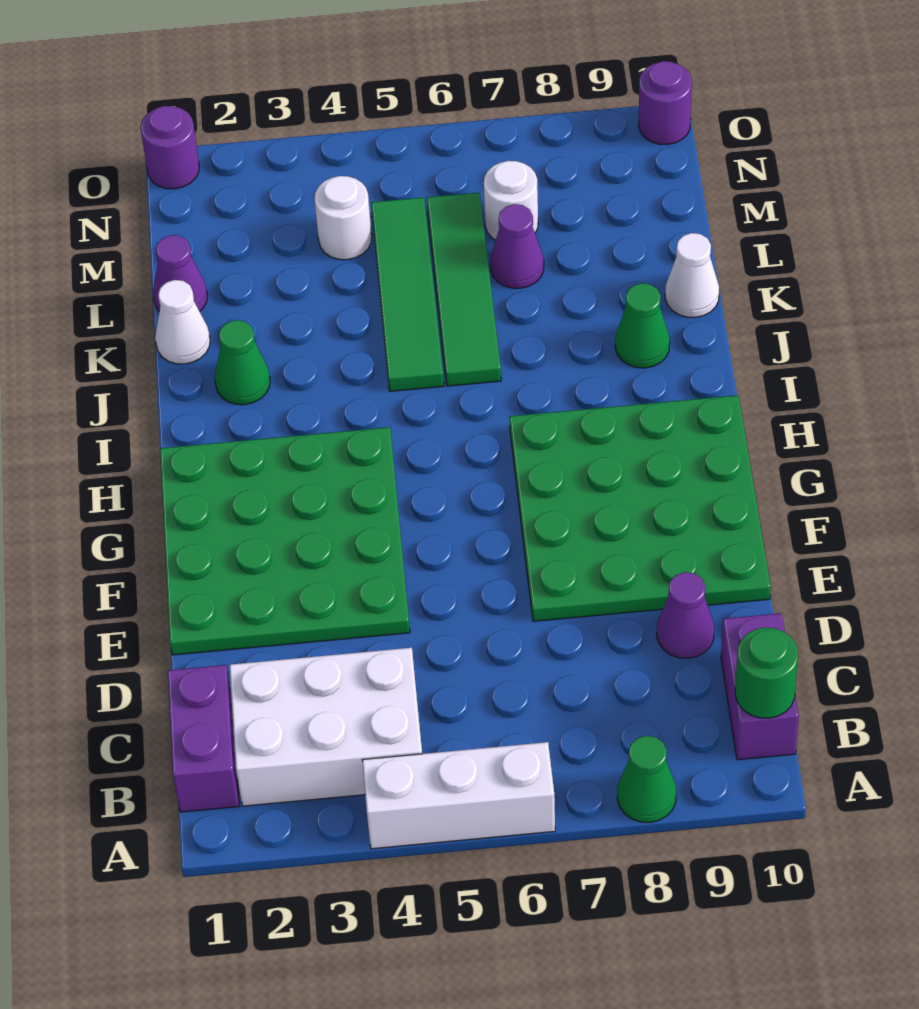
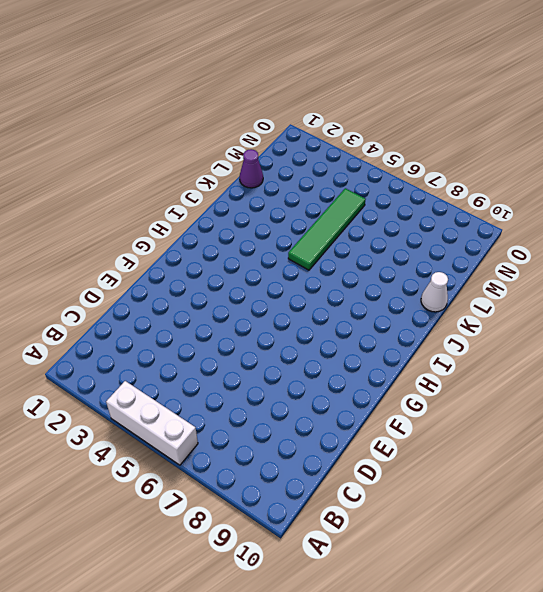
none -> green 1x1 cone [617,736,676,822]
none -> purple 1x2 brick [168,665,239,812]
none -> white 2x3 brick [230,648,422,806]

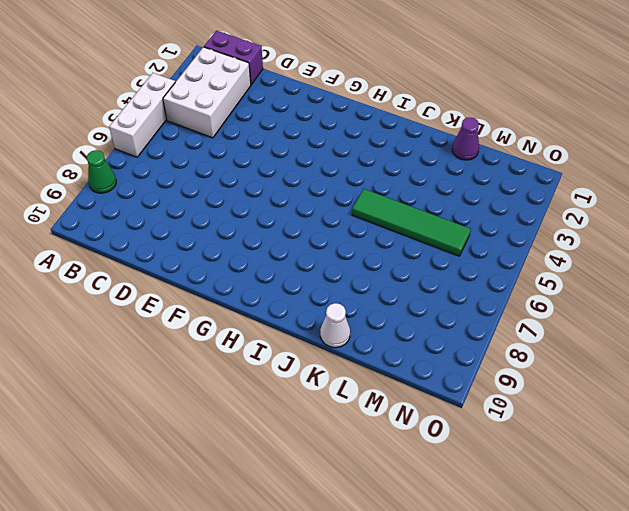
none -> purple 1x2 brick [721,613,799,760]
none -> purple 1x1 cone [657,572,714,658]
none -> green 4x4 plate [160,427,410,655]

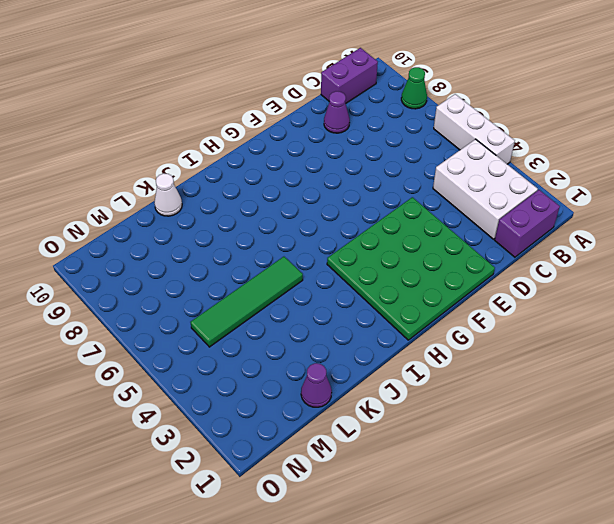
none -> green 4x4 plate [509,395,771,621]
none -> green 1x1 cone [215,320,270,405]
none -> green 1x4 tile [427,193,501,386]

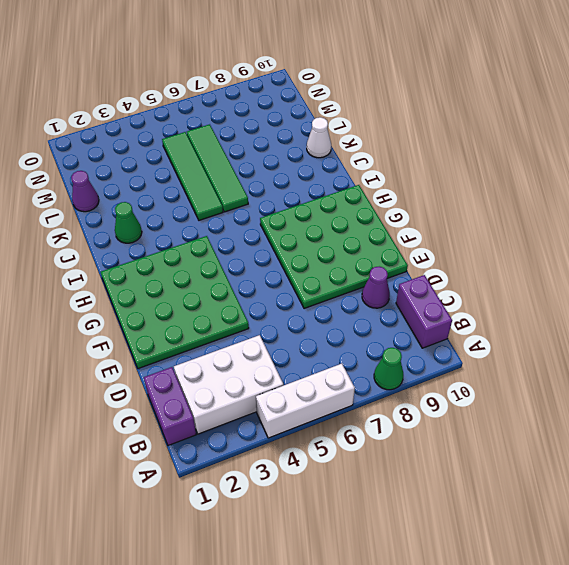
none -> green 1x1 cone [615,283,670,368]
none -> white 1x1 cone [155,280,210,364]
none -> purple 1x1 cone [490,204,544,288]

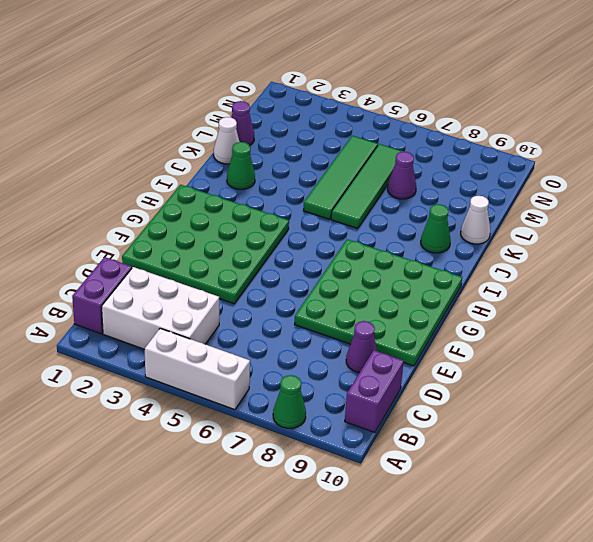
none -> white 1x1 round brick [314,176,372,260]
none -> white 1x1 round brick [484,161,538,240]
none -> purple 1x1 round brick [141,106,199,189]

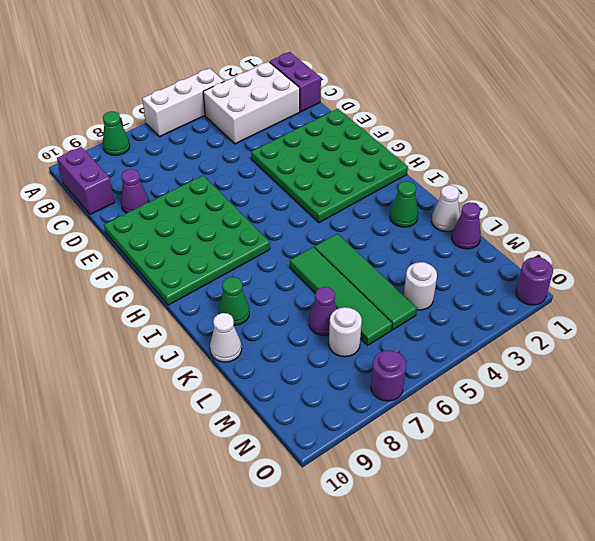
purple 1x1 round brick [371,350,406,401] -> purple 1x1 round brick moved to [639,61,692,145]
none -> green 1x1 round brick [735,628,798,718]

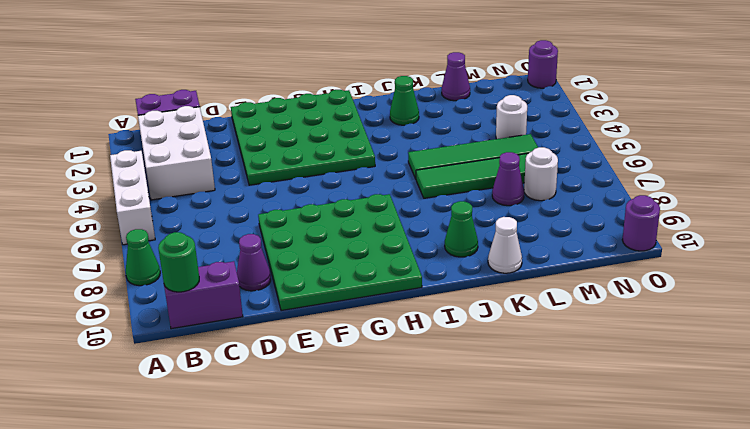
none -> white 1x1 cone [155,280,210,364]

